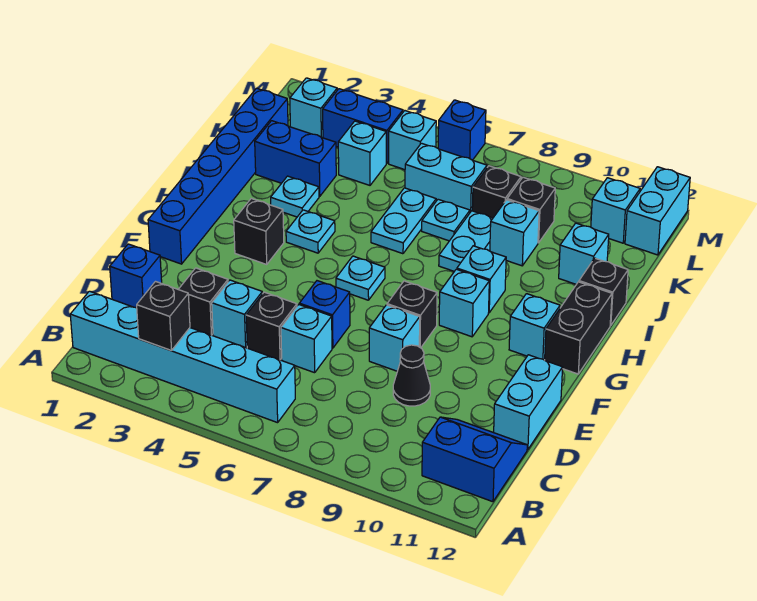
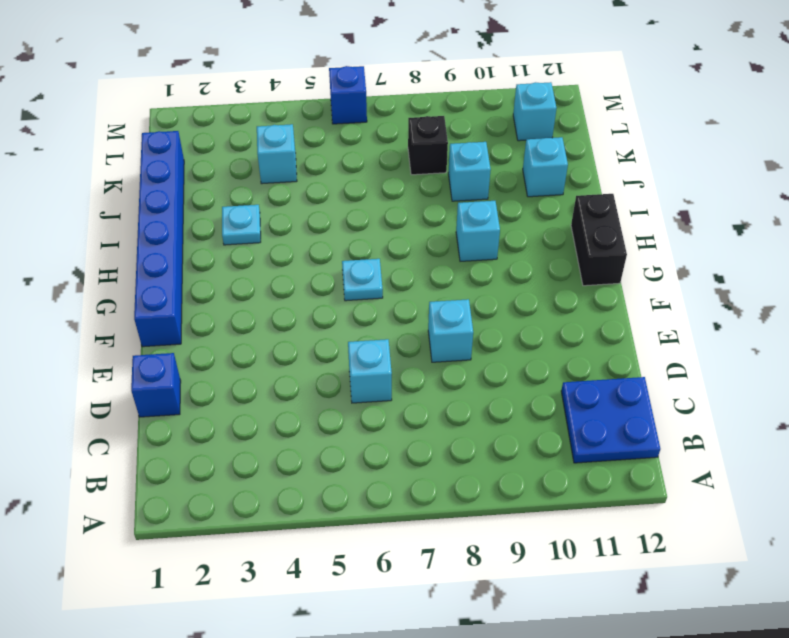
blue 2x2 plate [561,377,660,463] -> blue 2x2 slope [422,417,527,502]
none -> cyan 1x6 brick [70,291,295,423]
none -> black 1x1 brick [178,268,228,335]
none -> cyan 1x1 brick [212,280,262,347]
none -> black 1x1 brick [246,292,297,360]

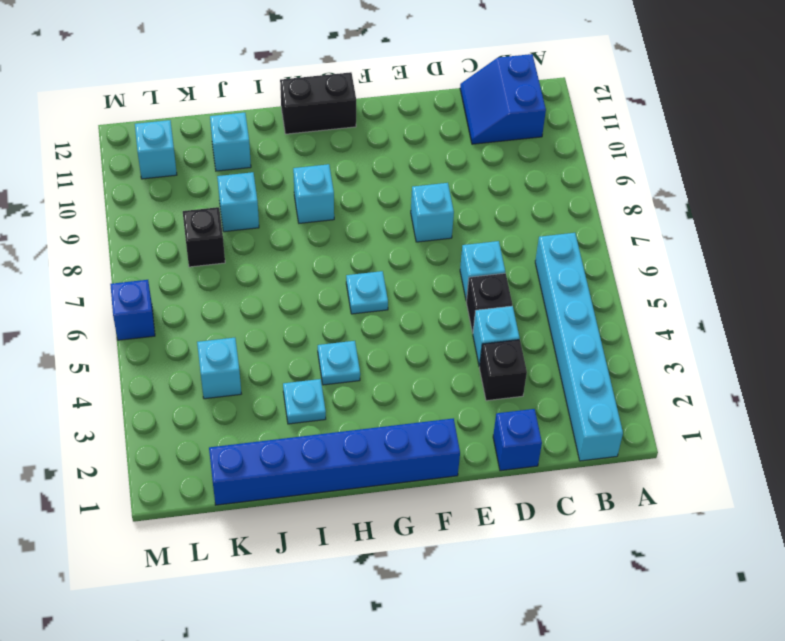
none -> black 1x1 cone [393,345,430,406]
none -> cyan 1x2 brick [494,355,563,450]
none -> blue 1x1 brick [299,281,350,348]
none -> black 1x1 brick [387,281,437,348]

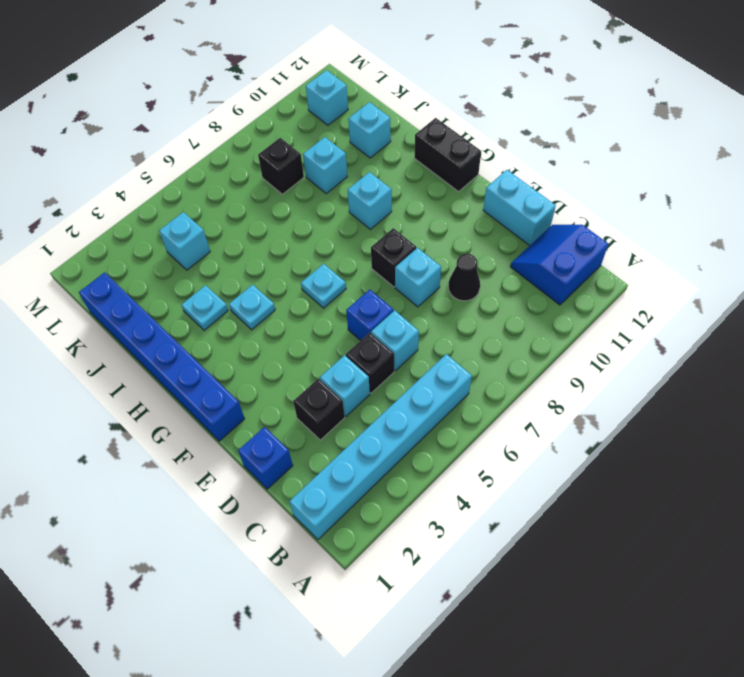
none -> black 1x1 brick [234,199,284,264]
none -> cyan 1x1 brick [439,269,489,337]
none -> cyan 1x1 brick [509,294,560,360]
none -> cyan 1x2 plate [371,188,436,254]

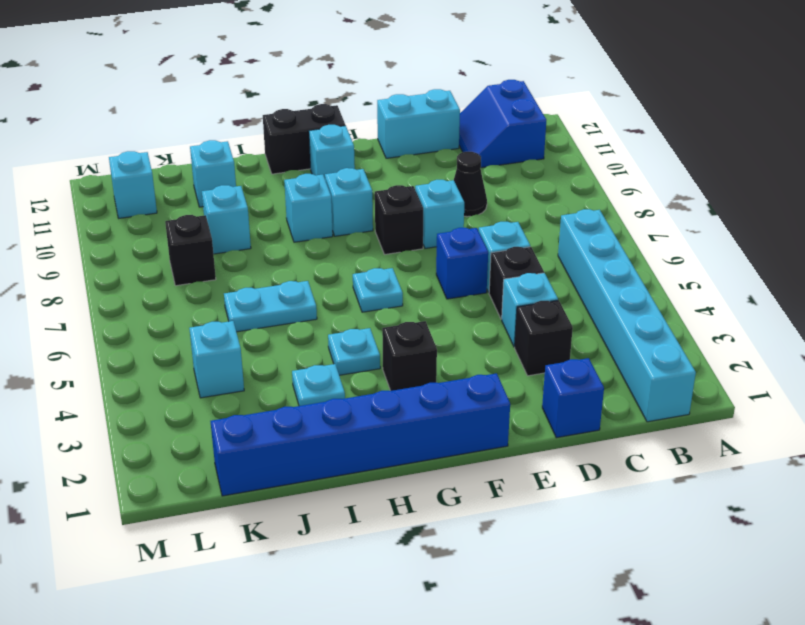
none -> cyan 1x2 plate [439,211,493,271]
none -> black 1x1 brick [579,258,628,326]
none -> blue 1x2 brick [255,121,336,196]
none -> cyan 1x1 plate [422,199,470,241]

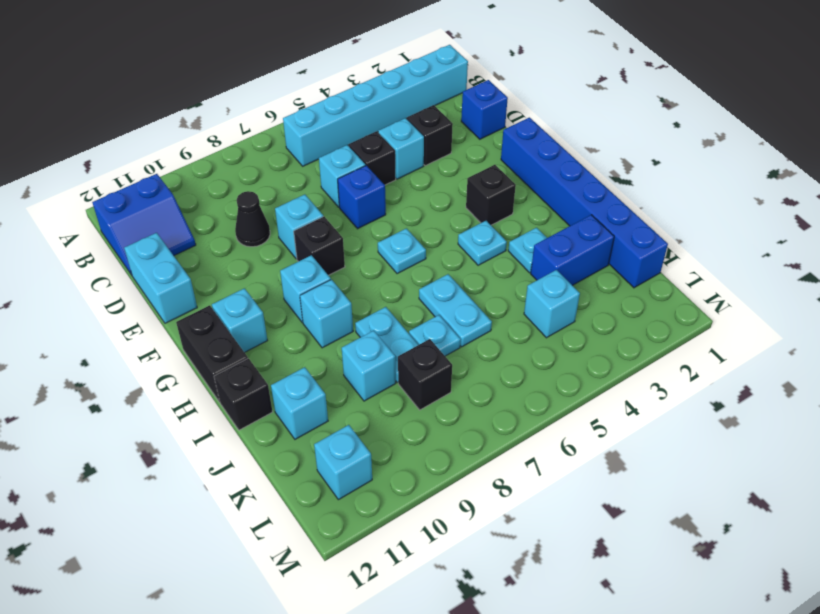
none -> cyan 1x2 brick [405,143,487,212]
none -> black 1x1 brick [507,177,555,243]
none -> cyan 1x1 brick [290,78,337,138]
none -> blue 1x2 brick [323,89,403,164]

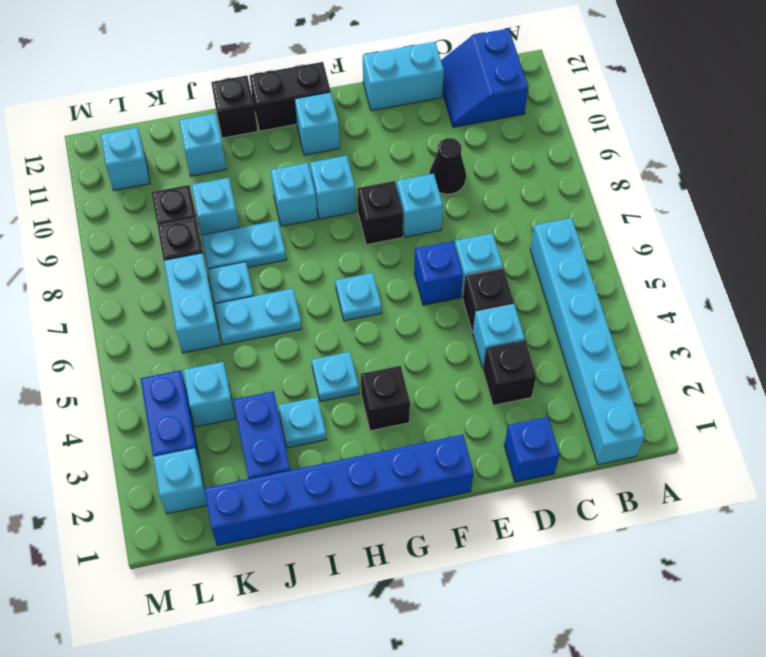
none -> cyan 1x1 brick [389,111,436,170]
none -> cyan 1x2 brick [625,167,690,255]
none -> blue 1x1 brick [438,100,486,160]
none -> black 1x1 brick [137,282,190,350]

